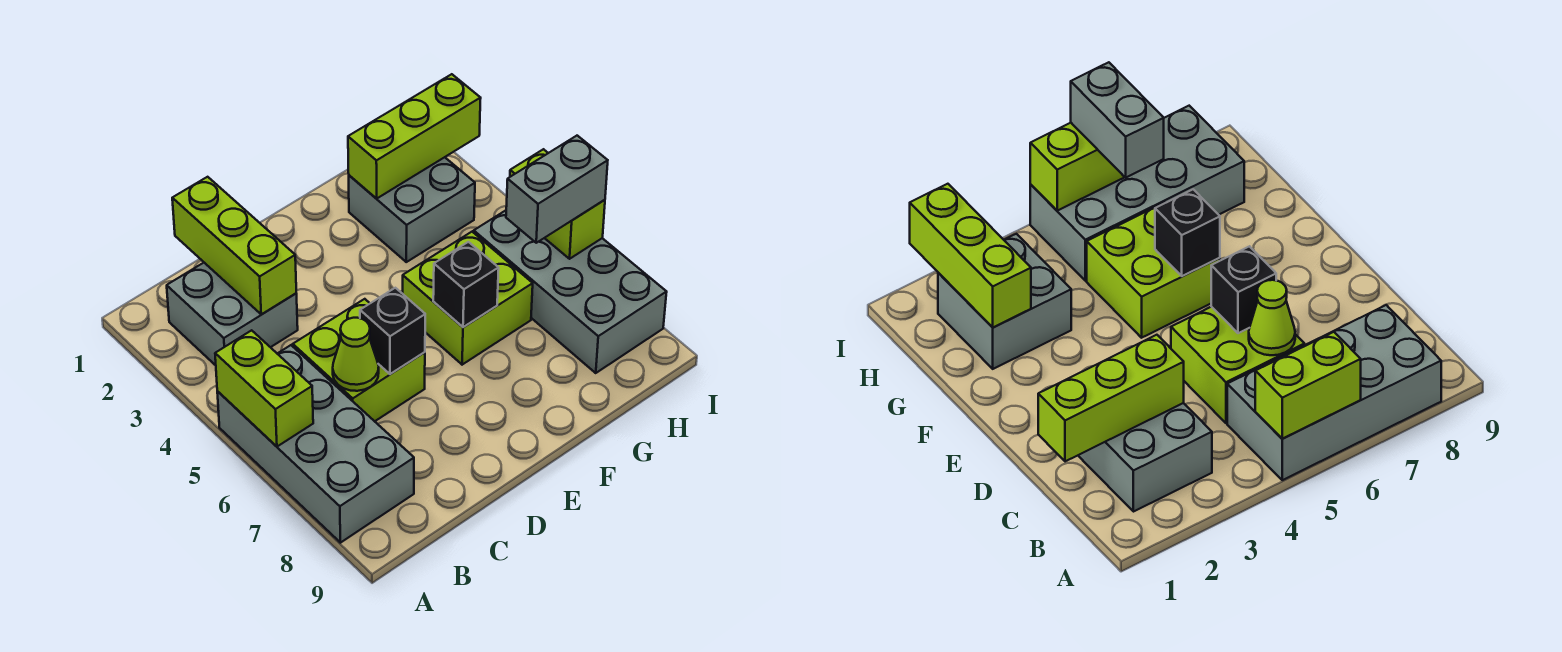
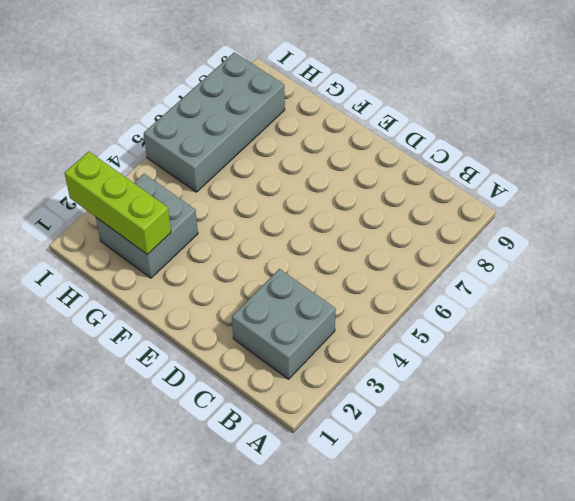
none -> grey 2x4 brick [217,345,414,543]
none -> lime 2x2 brick [293,299,425,421]
none -> lime 2x2 brick [403,232,533,365]

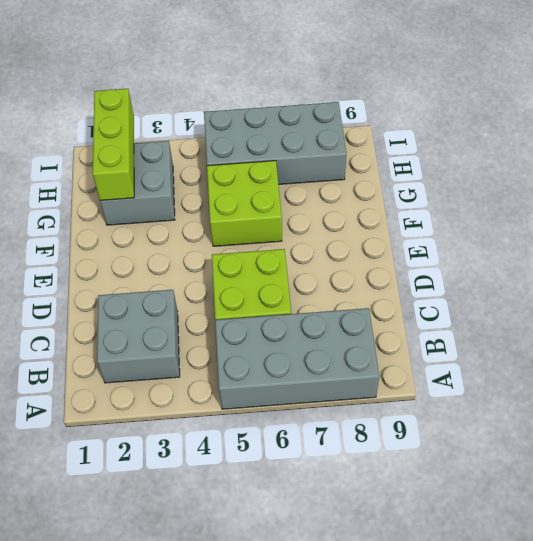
none -> lime 1x2 brick [215,330,313,447]
none -> lime 1x3 brick [172,177,296,315]
none -> lime 1x1 cone [333,318,379,391]

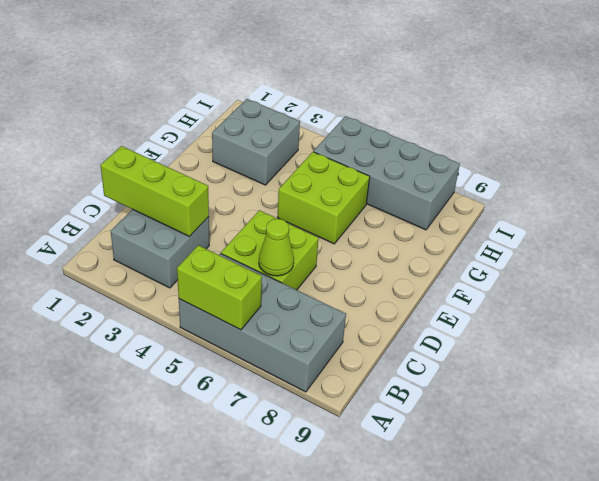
none -> black 1x1 brick [360,288,425,374]
none -> black 1x1 brick [433,242,499,327]
none -> lime 1x3 brick [348,74,481,199]

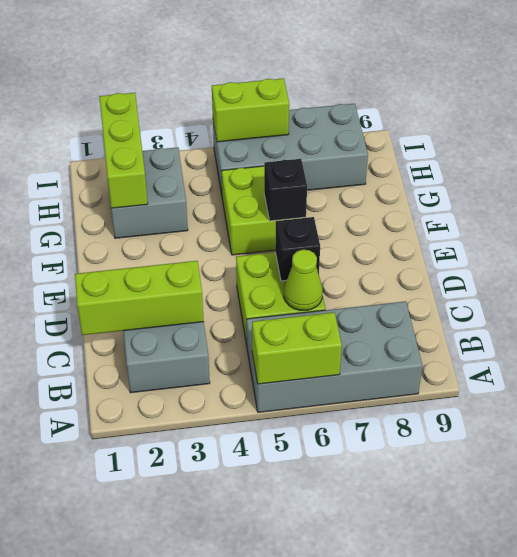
none -> grey 1x2 brick [506,136,608,243]

